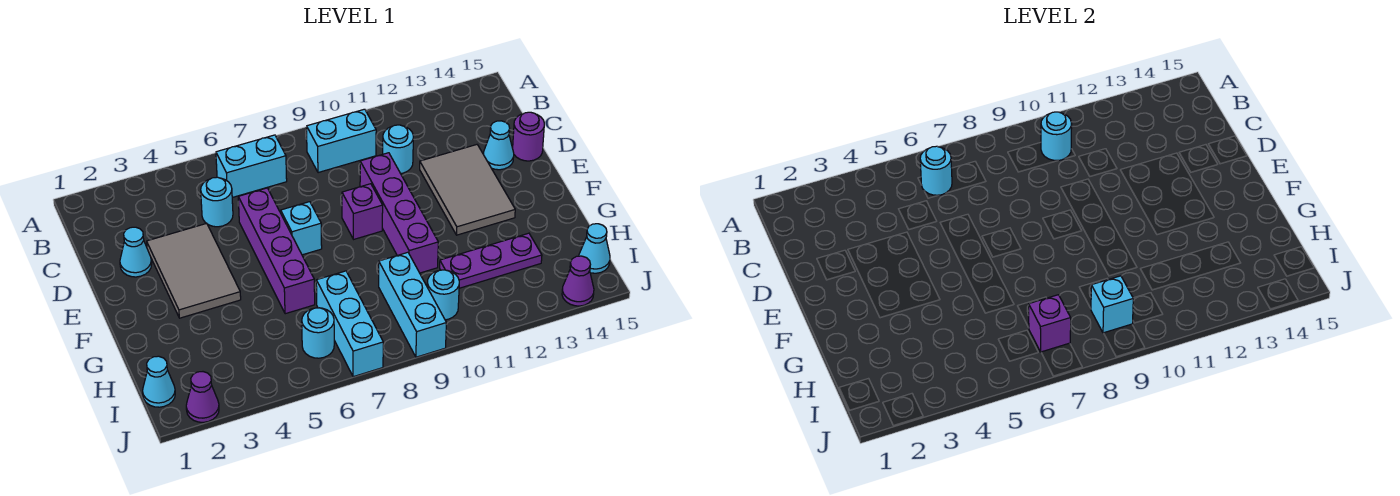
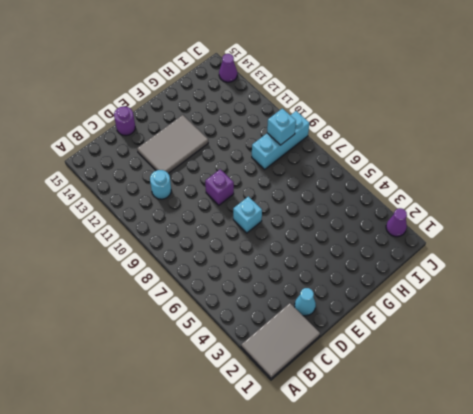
grey 2x3 tile [241,303,320,378] -> grey 2x3 tile moved to [147,223,241,318]
none -> cyan 1x2 brick [216,135,287,198]
none -> cyan 1x2 brick [307,109,376,173]
none -> cyan 1x1 round brick [201,177,233,227]

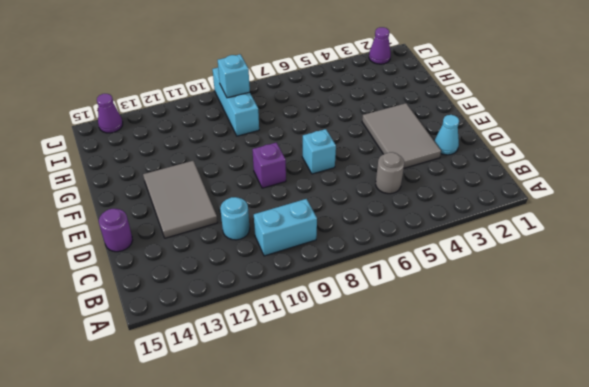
grey 1x1 round brick [376,152,404,194] -> cyan 1x1 round brick [201,177,233,227]
none -> cyan 1x2 brick [216,135,287,198]
none -> purple 1x4 brick [238,188,315,314]
none -> purple 1x4 brick [360,153,438,273]

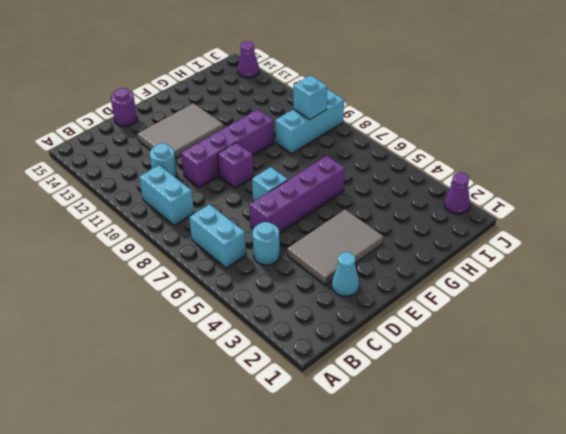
none -> cyan 1x1 cone [484,121,514,170]
none -> cyan 1x3 brick [316,271,383,377]
none -> purple 1x3 plate [440,233,542,288]

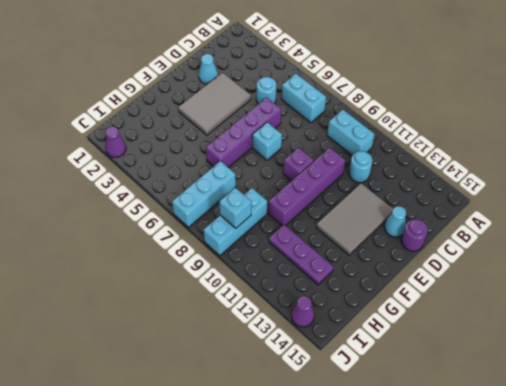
none -> cyan 1x1 cone [143,356,175,407]
none -> cyan 1x1 round brick [302,308,334,358]
none -> cyan 1x1 round brick [427,270,459,320]

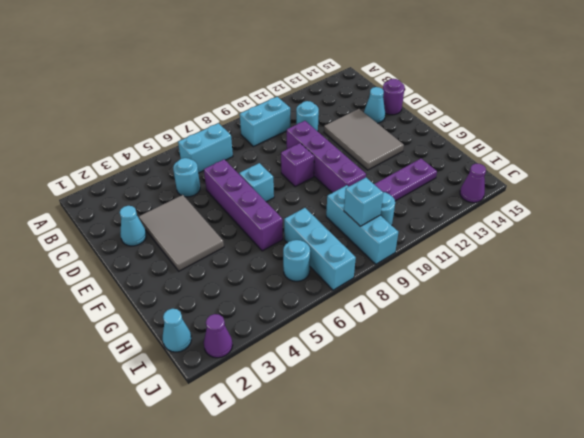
none -> cyan 1x1 cone [579,224,610,273]
none -> cyan 1x1 round brick [920,146,952,195]
none -> cyan 1x1 round brick [1041,112,1072,161]

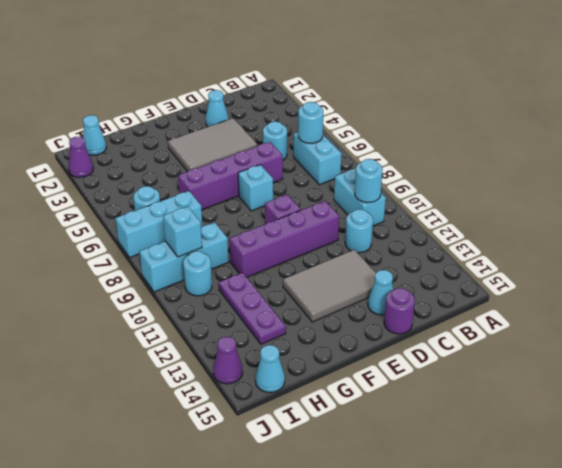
none -> purple 1x1 brick [1029,295,1071,352]

